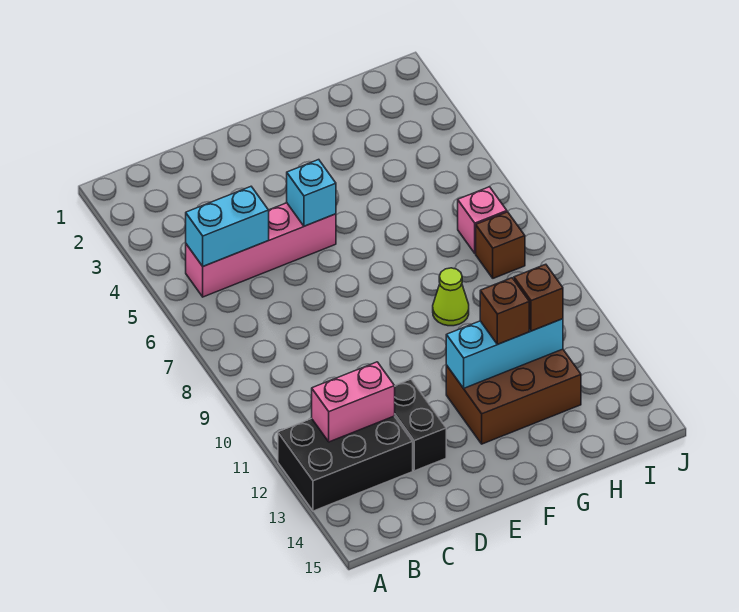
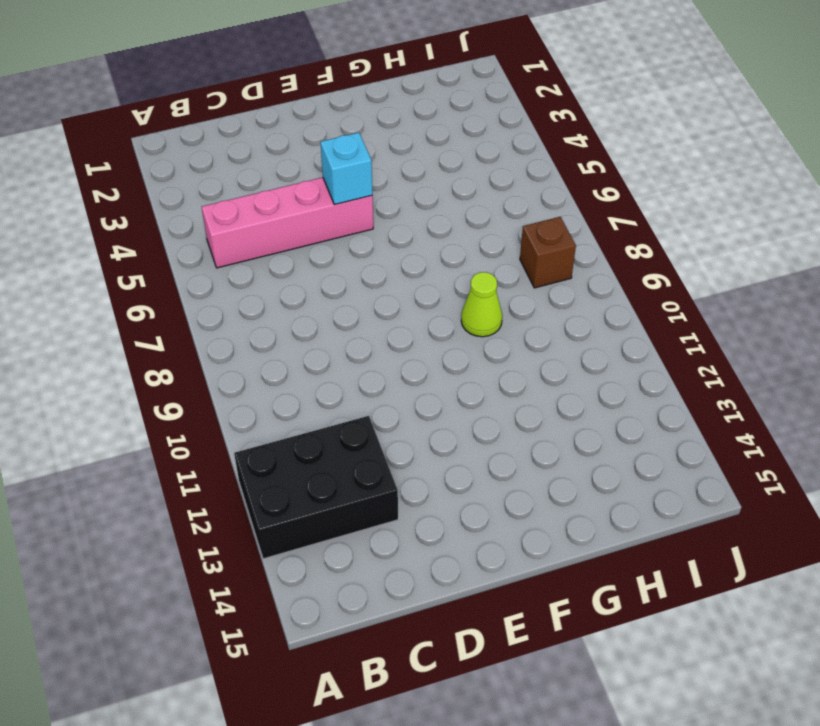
none -> black 1x2 brick [395,379,446,471]
none -> brown 2x3 brick [446,349,581,444]
none -> pink 1x1 brick [458,187,507,253]

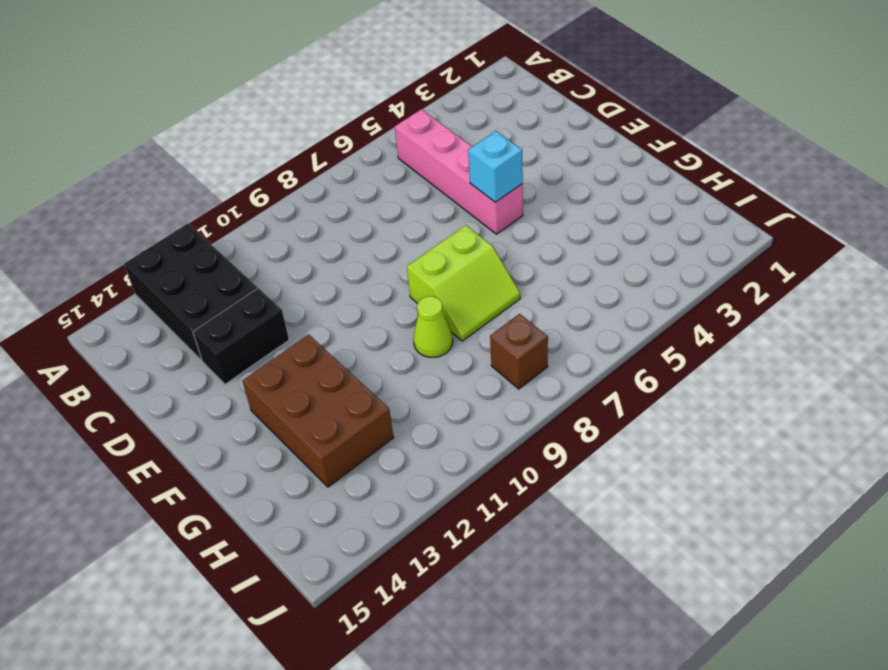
lime 2x2 slope [407,225,520,341] -> none
none -> pink 1x1 brick [458,187,507,253]
none -> cyan 1x2 brick [186,187,269,266]
none -> pink 1x2 brick [312,362,395,442]

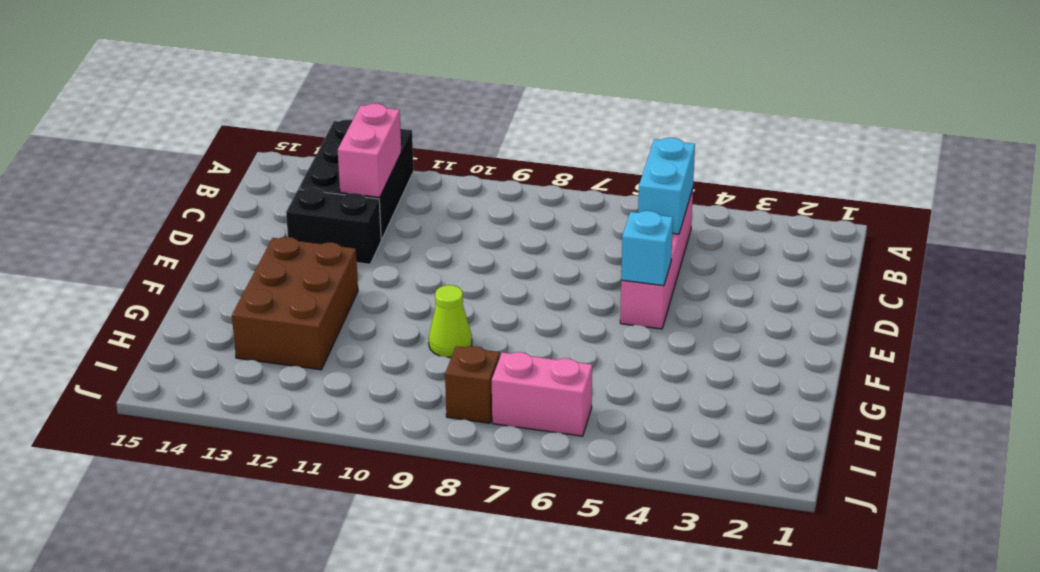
pink 1x2 brick [492,352,592,436] -> pink 1x1 brick [458,187,507,253]
none -> cyan 1x3 brick [446,319,563,388]
none -> brown 1x1 brick [480,278,529,344]
none -> brown 1x1 brick [514,264,563,331]

